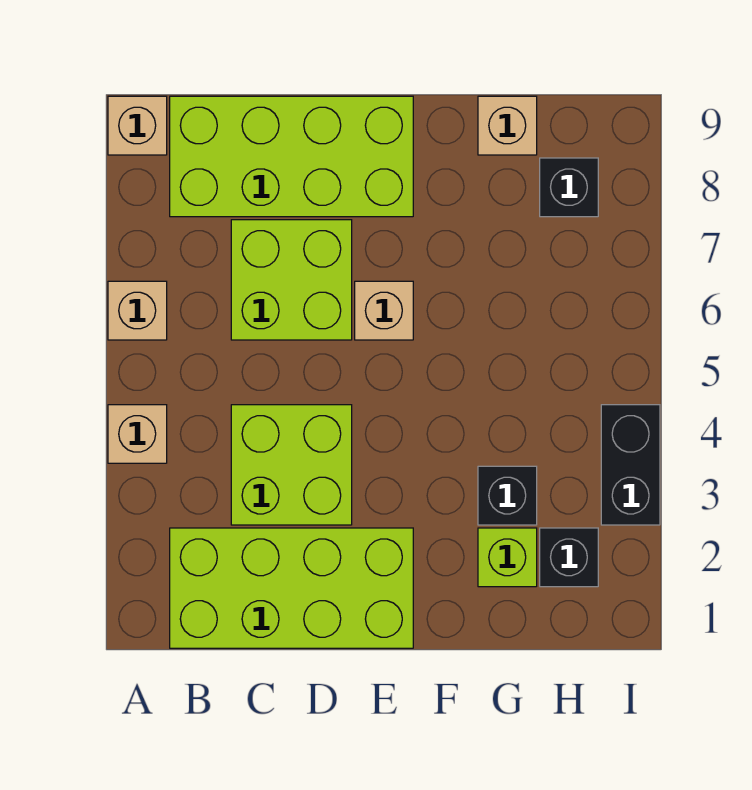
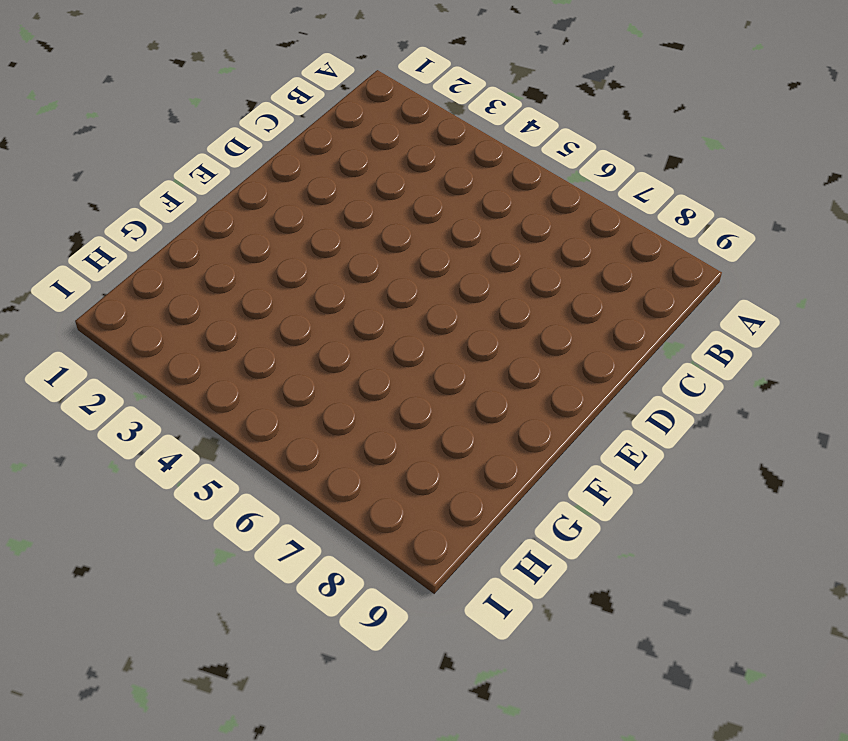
none -> tan 1x1 brick [108,405,167,463]
none -> tan 1x1 brick [108,281,167,340]
none -> tan 1x1 brick [108,96,167,155]

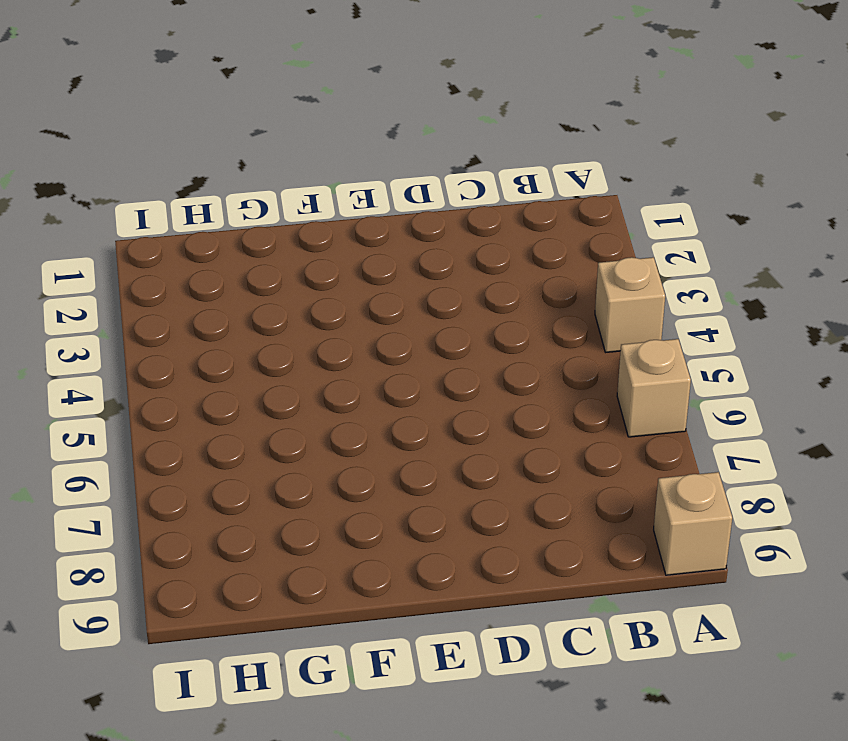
none -> lime 2x4 brick [170,528,413,648]
none -> lime 2x4 brick [170,96,413,217]
none -> lime 2x2 brick [231,405,352,525]

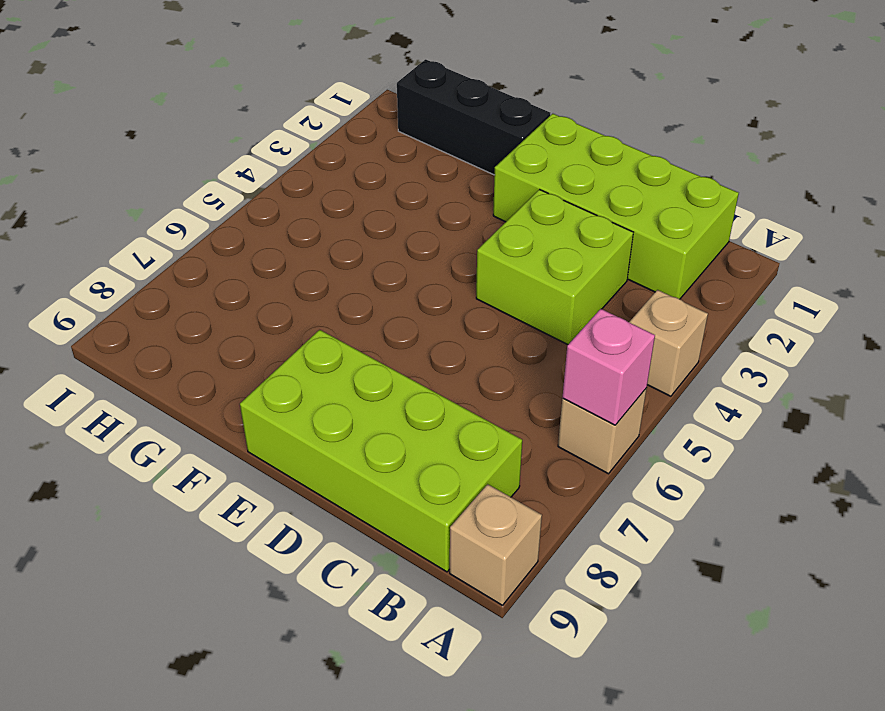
pink 1x1 brick [562,309,655,425] -> none
black 1x3 brick [397,59,550,175] -> none
none -> lime 2x2 brick [231,220,352,340]
none -> tan 1x1 brick [355,281,413,340]
none -> lime 1x1 brick [478,528,537,587]

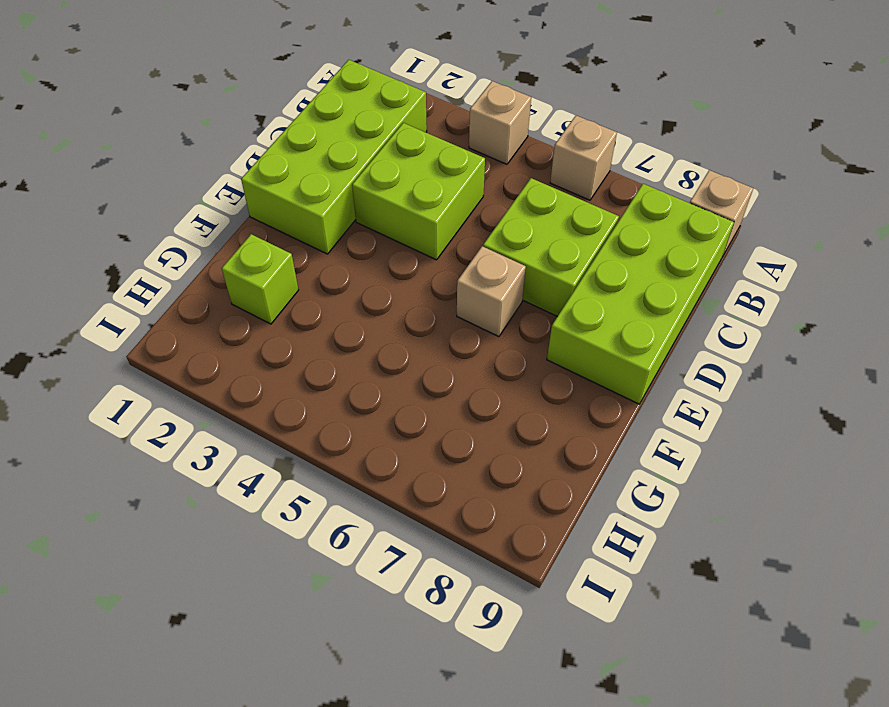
none -> black 1x1 brick [478,466,537,525]
none -> tan 1x1 brick [478,96,537,155]
none -> black 1x1 brick [540,528,598,587]

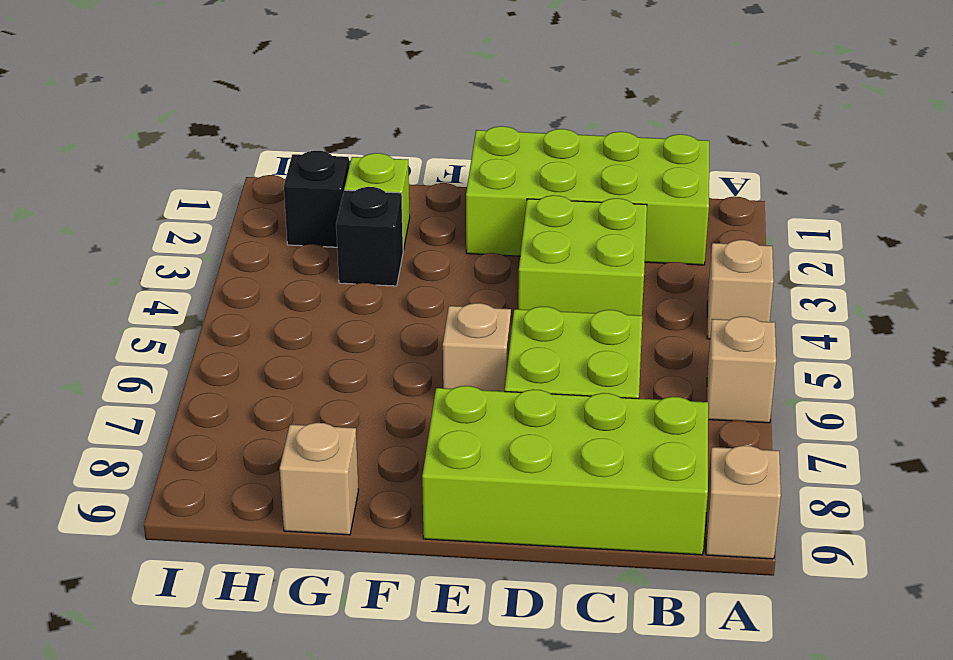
none -> black 1x1 brick [540,158,598,217]
none -> black 1x2 brick [601,405,660,525]

